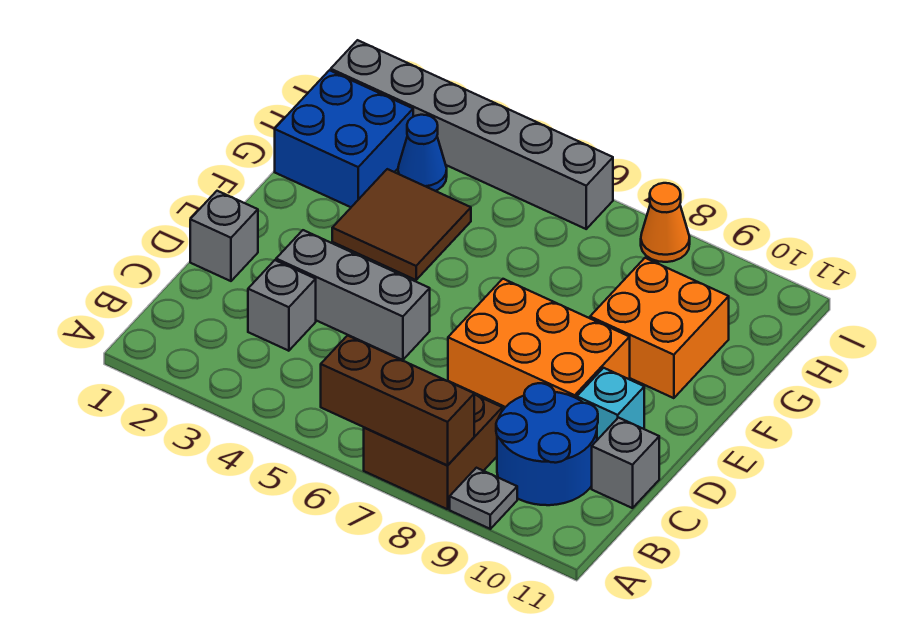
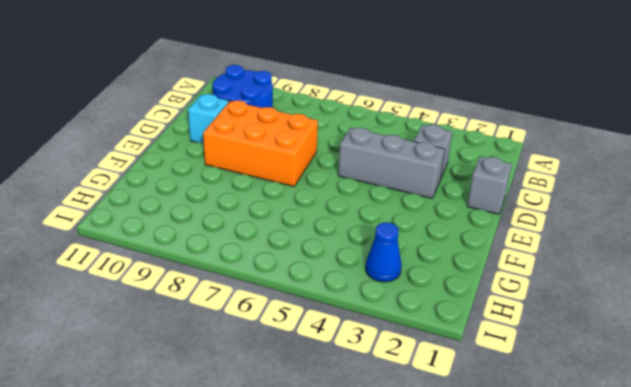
none -> brown 2x2 brick [364,395,502,509]
none -> grey 1x1 plate [450,468,517,529]
none -> grey 1x1 brick [592,418,659,508]

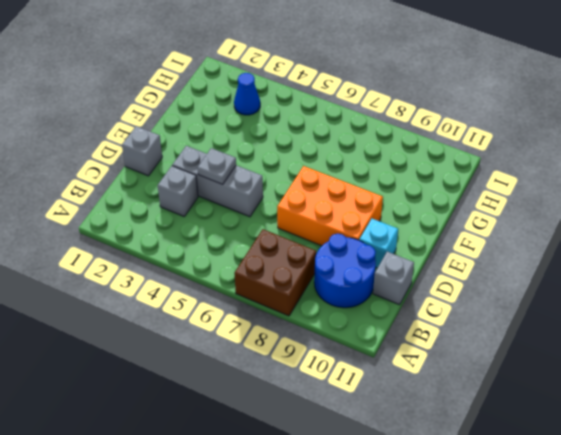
grey 1x1 plate [197,148,236,185] -> grey 1x1 plate moved to [450,468,517,529]
none -> brown 2x2 tile [332,169,471,280]
none -> orange 2x2 brick [590,258,729,398]
none -> blue 2x2 brick [275,70,413,207]

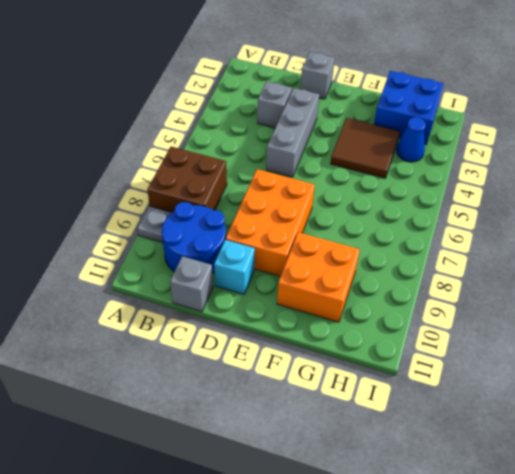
none -> grey 1x6 brick [331,40,613,229]
none -> orange 1x1 cone [641,183,690,262]
none -> brown 1x3 brick [321,335,474,466]

